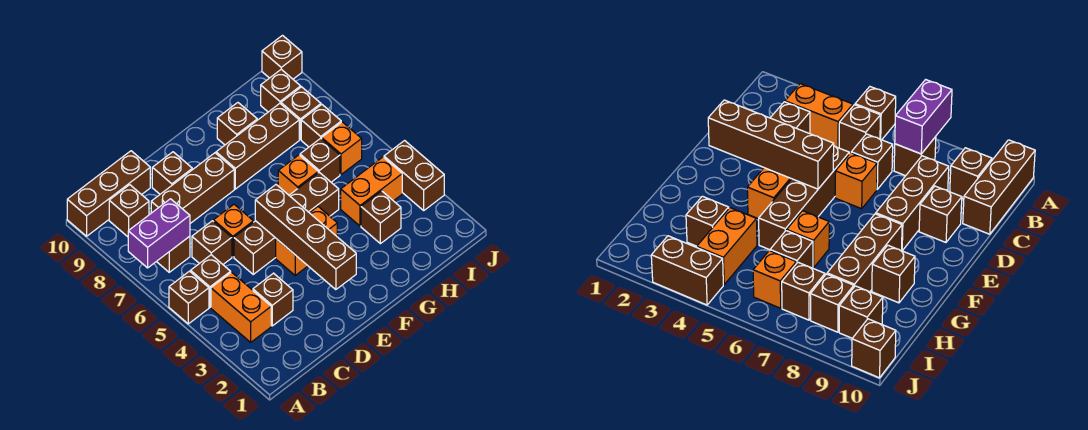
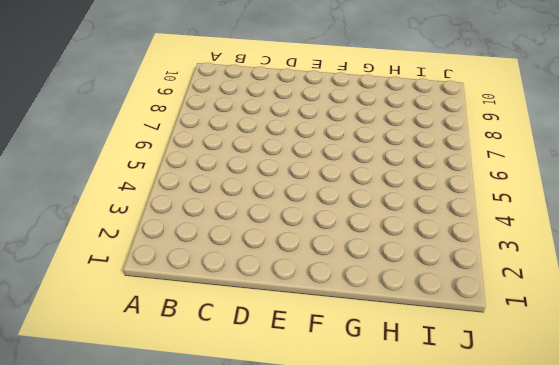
none -> brown 1x1 brick [169,271,209,324]
none -> brown 1x3 brick [67,151,150,236]
none -> orange 1x2 brick [211,272,271,342]

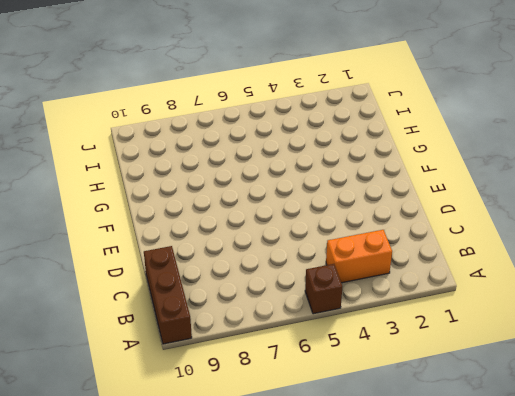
none -> brown 1x1 brick [191,255,231,307]
none -> brown 1x1 brick [157,236,190,272]
none -> brown 1x1 brick [109,185,149,237]

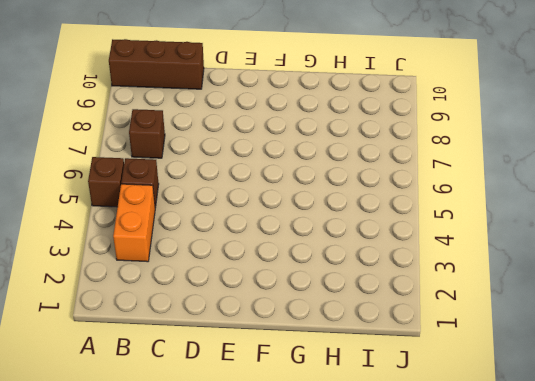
none -> brown 1x1 brick [109,185,149,237]
none -> brown 1x1 brick [253,273,293,326]
none -> brown 1x1 brick [192,221,232,264]

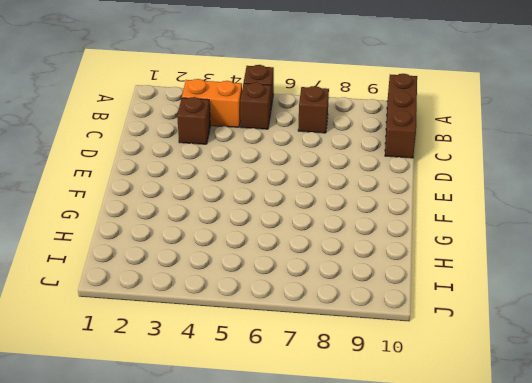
none -> brown 1x1 brick [109,185,149,237]
none -> brown 1x1 brick [192,221,232,264]
none -> brown 1x3 brick [151,153,234,223]

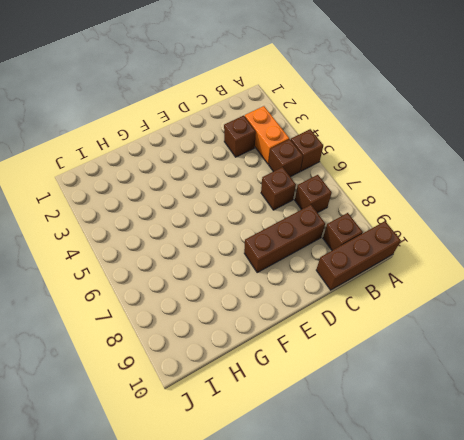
none -> brown 1x4 brick [234,172,339,274]
none -> orange 1x1 brick [214,204,253,257]
none -> brown 1x1 brick [152,152,192,194]

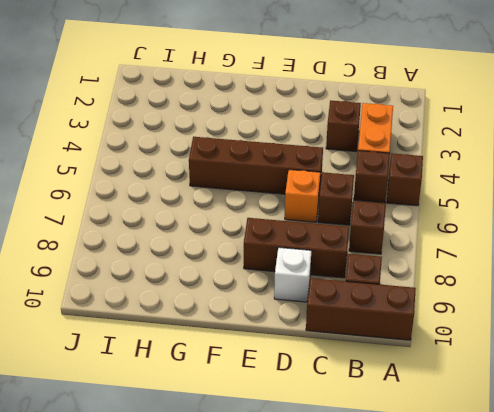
white 1x1 brick [274,247,311,302] -> brown 1x1 brick [152,152,192,194]
none -> orange 1x2 brick [276,207,337,275]
none -> brown 1x3 brick [216,104,299,189]
none -> orange 1x1 brick [278,155,318,195]

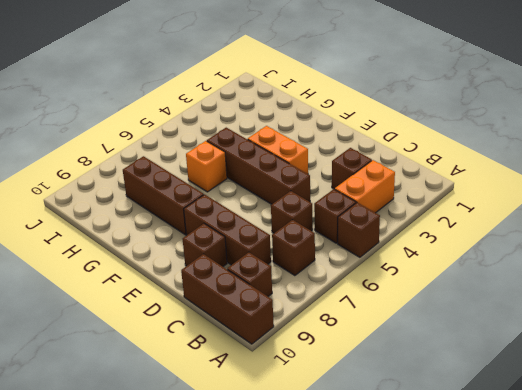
none -> orange 1x1 brick [214,204,253,257]
none -> brown 1x1 brick [217,103,257,145]
none -> brown 1x1 brick [361,191,401,244]

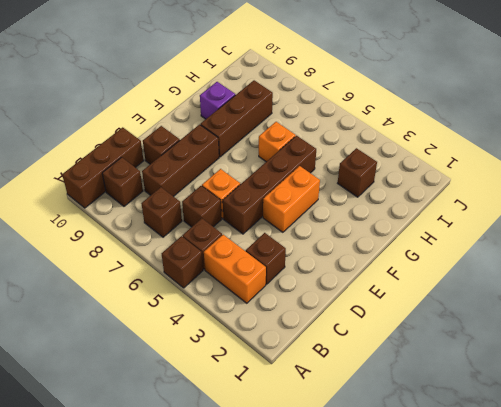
purple 1x1 brick [200,82,235,119] -> brown 1x1 brick [217,103,257,145]
none -> orange 1x2 brick [341,157,402,226]
none -> brown 1x1 brick [300,138,340,182]
none -> orange 1x1 brick [322,122,362,174]

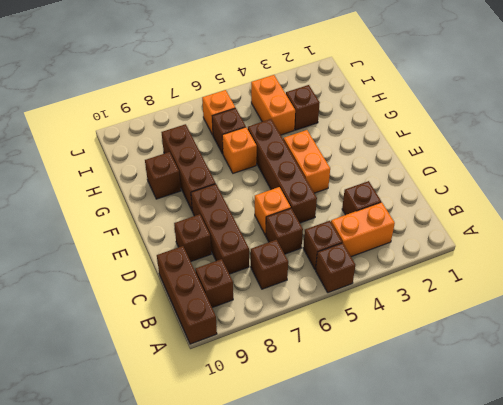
none -> brown 1x1 brick [301,105,341,147]
none -> brown 1x1 brick [281,87,321,139]
none -> brown 1x1 brick [261,69,301,112]

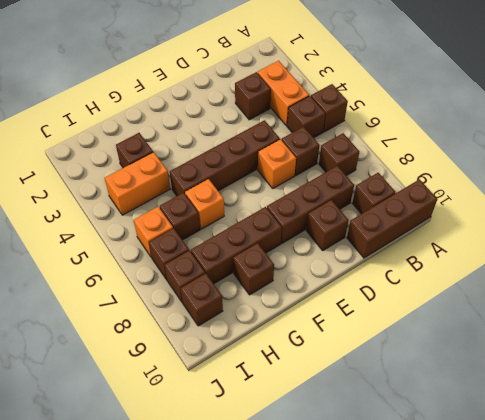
none -> orange 1x2 brick [276,207,337,275]
none -> brown 1x2 brick [384,141,444,210]
none -> brown 1x1 brick [262,36,302,79]

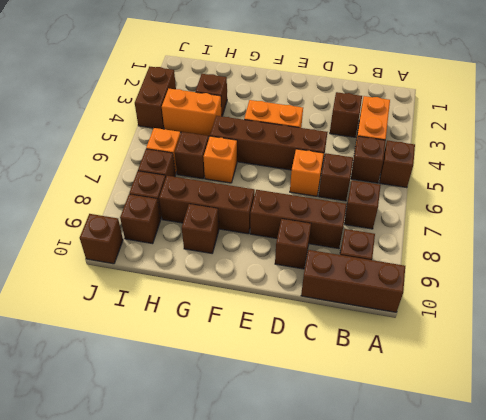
none -> purple 1x2 brick [128,199,190,268]
none -> brown 1x4 brick [255,185,356,290]

